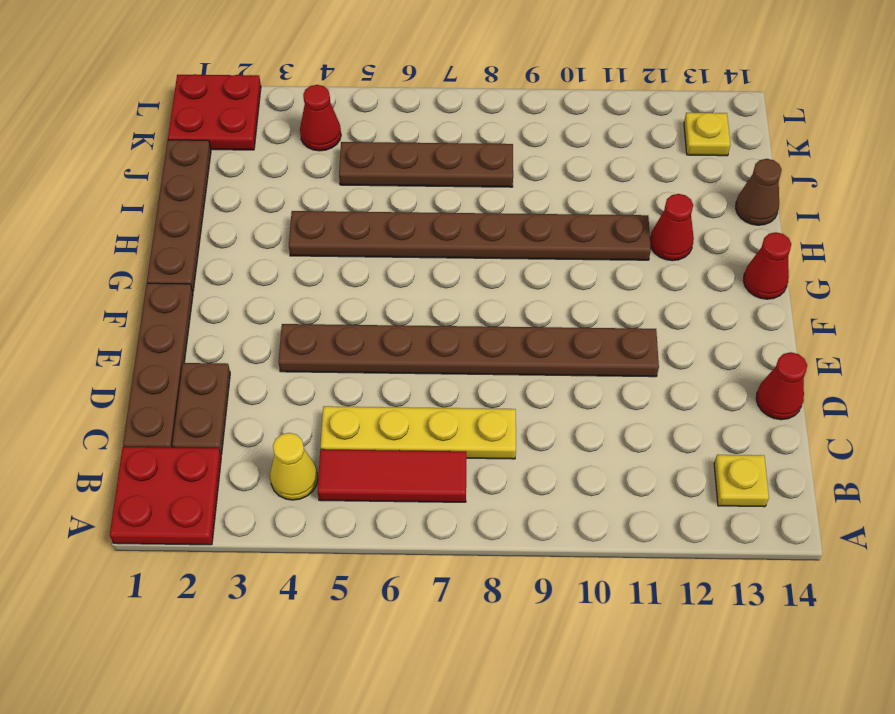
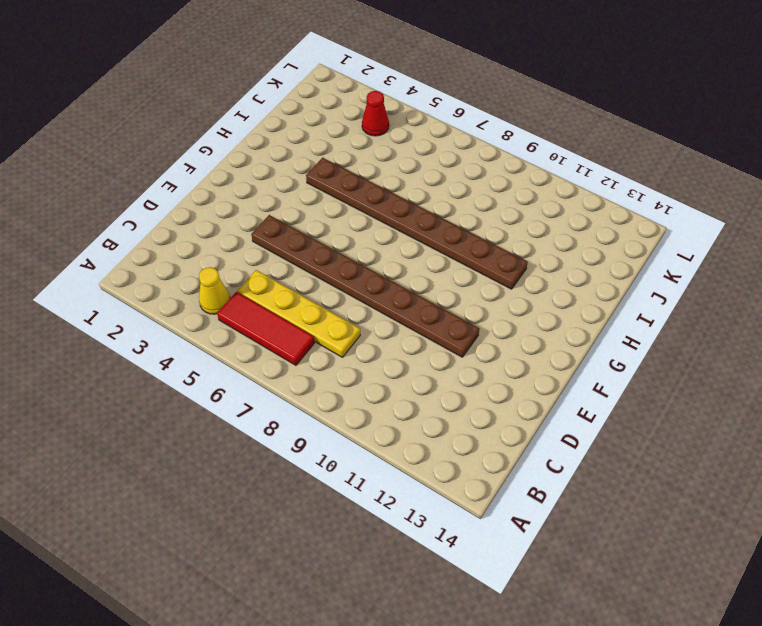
none -> red 2x2 plate [110,447,221,545]
none -> yellow 1x1 plate [714,455,769,507]
none -> brown 1x4 plate [123,283,193,447]

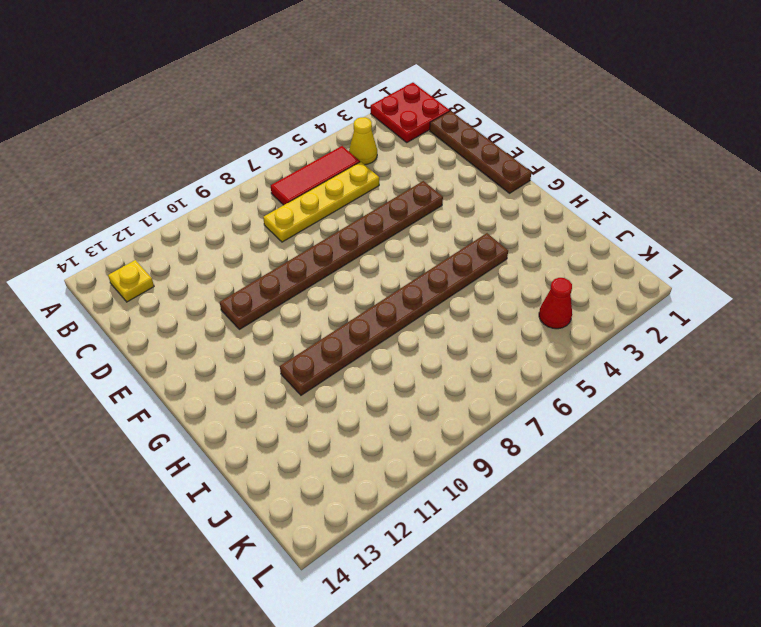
none -> brown 1x2 plate [172,363,230,455]
none -> red 1x1 cone [756,352,807,420]
none -> brown 1x4 plate [147,140,211,292]

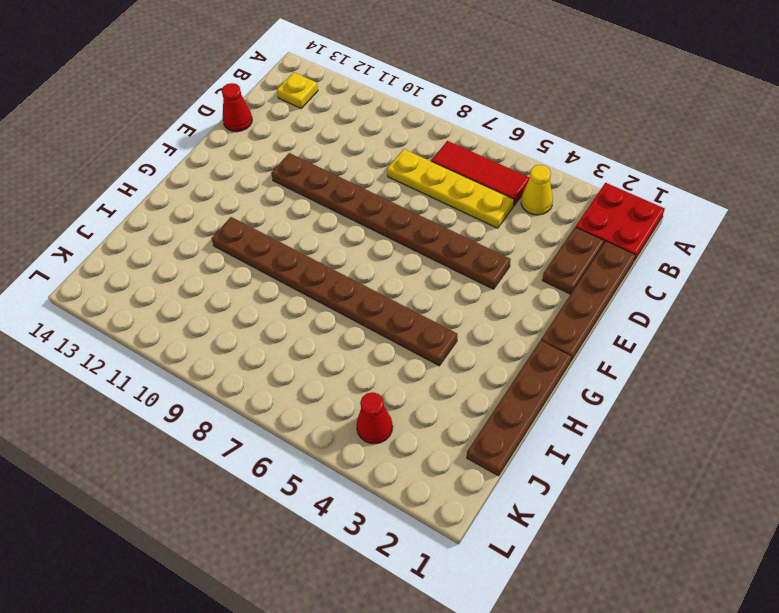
none -> red 1x1 cone [743,232,791,299]
none -> red 1x1 cone [650,194,694,261]
none -> brown 1x1 cone [736,159,782,225]

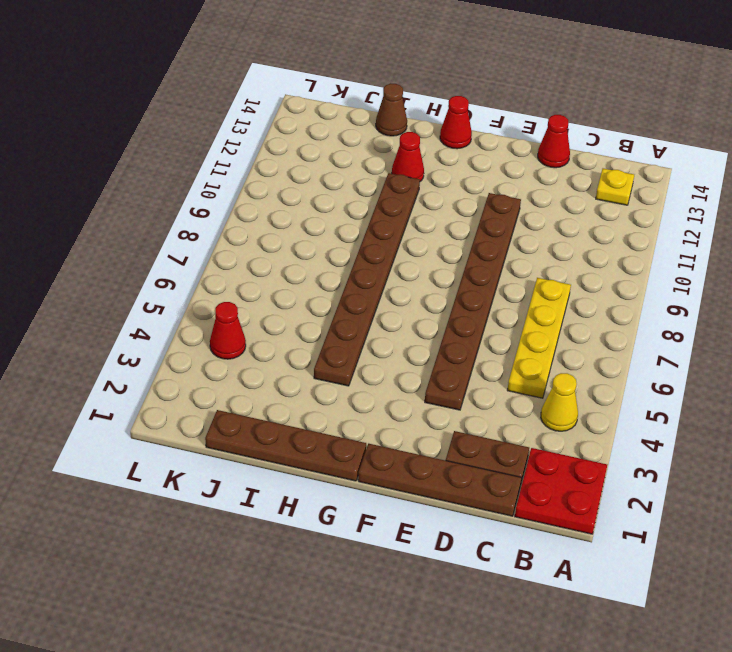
none -> red 1x3 tile [317,449,466,502]
none -> brown 1x4 plate [339,142,513,187]
none -> red 2x2 plate [168,74,261,150]

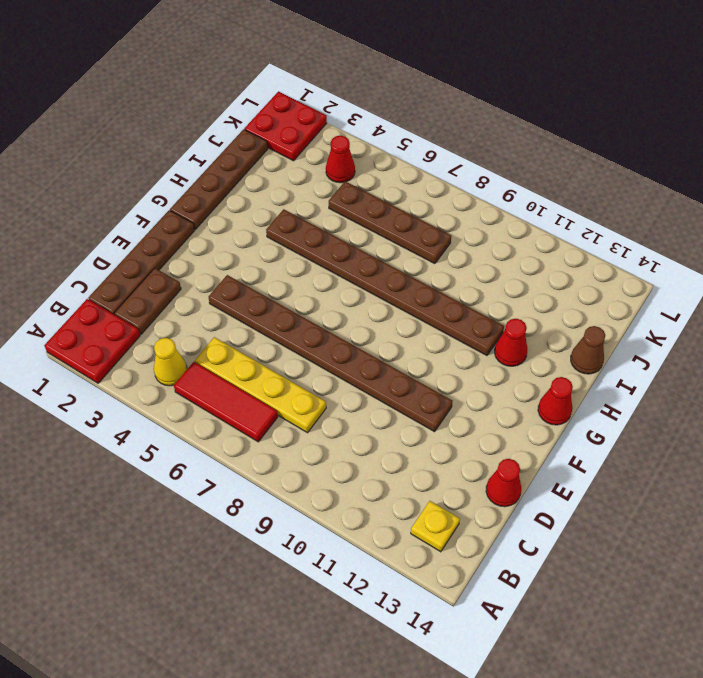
none -> yellow 1x1 plate [684,113,730,156]

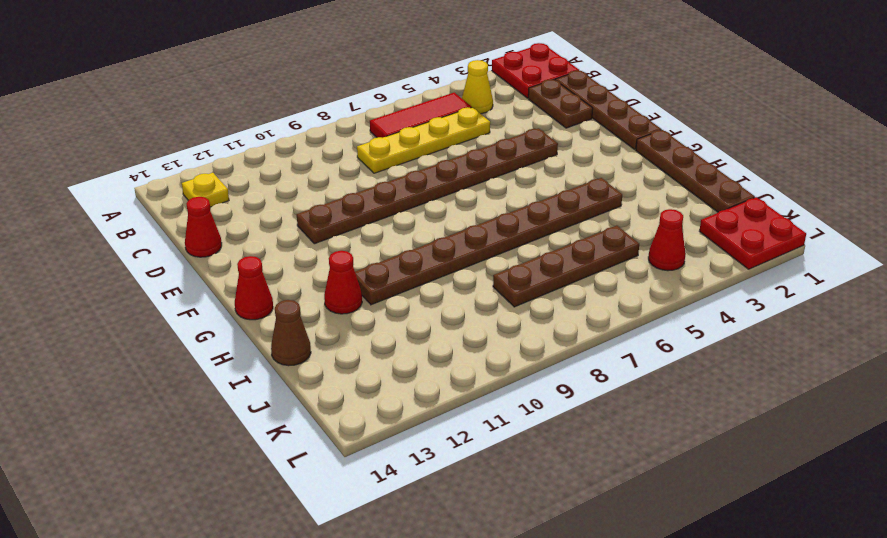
none -> yellow 1x1 plate [684,113,730,156]

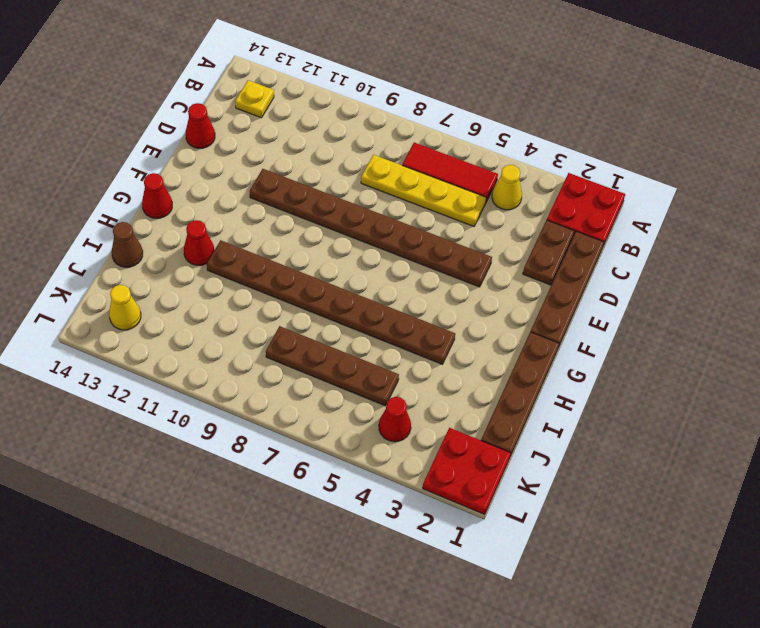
yellow 1x1 cone [109,285,141,330] -> yellow 1x1 plate [684,113,730,156]

